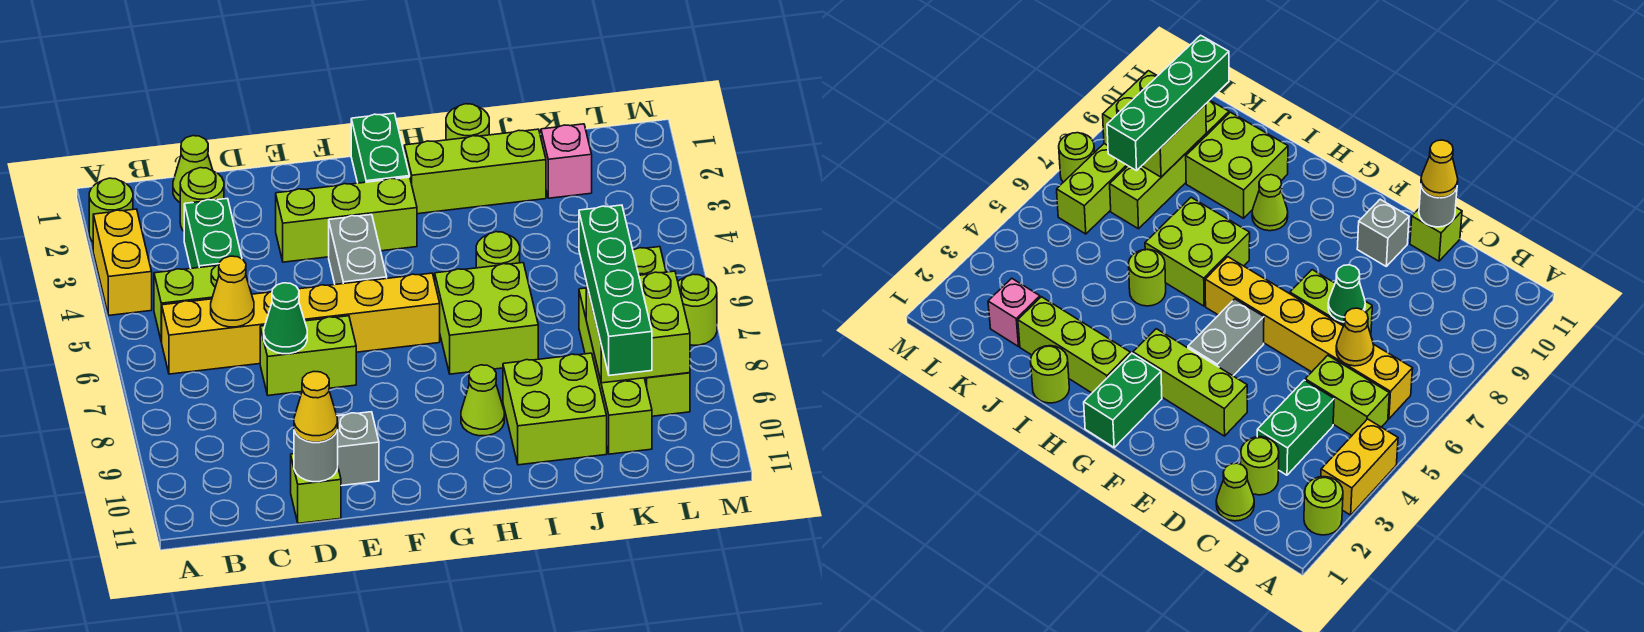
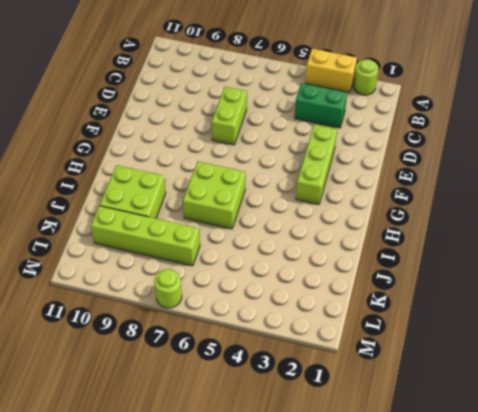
none -> lime 1x2 brick [154,265,219,342]
none -> yellow 1x6 brick [162,273,440,374]
none -> lime 1x1 cone [173,136,213,202]

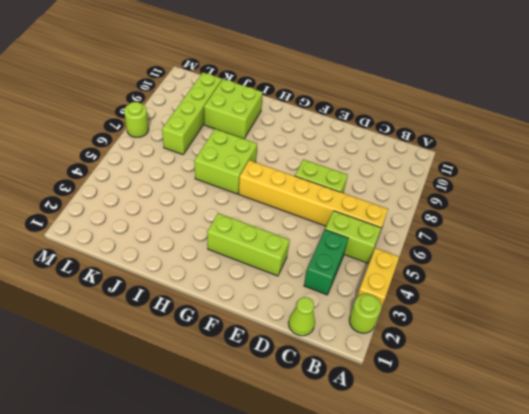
none -> lime 1x1 round brick [180,168,224,231]
none -> lime 1x1 brick [291,454,341,523]
none -> grey 1x1 brick [337,412,379,486]

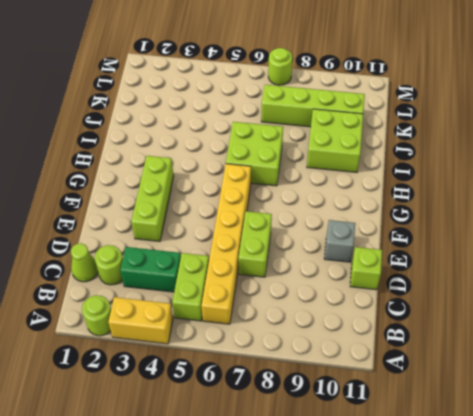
none -> grey 1x2 brick [329,215,387,284]
none -> green 1x2 brick [351,113,409,183]
none -> lime 1x3 brick [404,129,546,214]

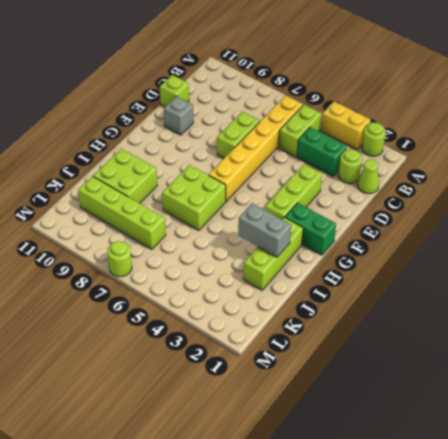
grey 1x2 brick [238,203,291,257] -> grey 1x2 brick moved to [329,215,387,284]
none -> lime 1x1 cone [461,365,504,436]
none -> lime 1x1 round brick [446,104,489,140]
none -> lime 1x1 round brick [476,232,520,268]

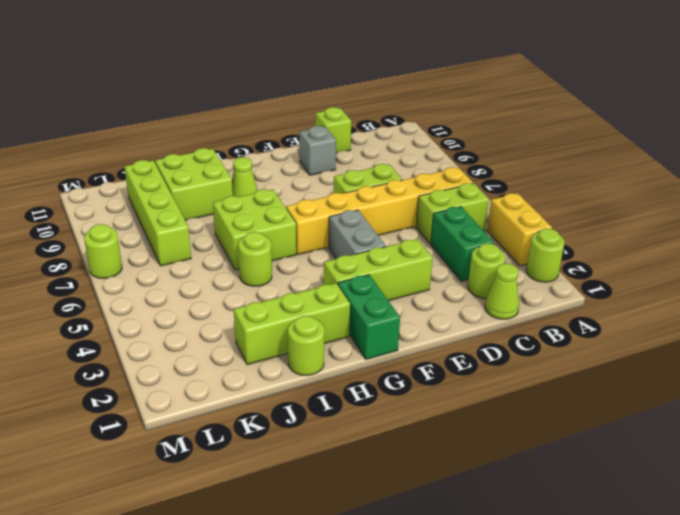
none -> pink 1x1 brick [541,124,592,198]
none -> lime 1x4 brick [633,247,690,416]
none -> yellow 1x1 cone [211,256,254,327]

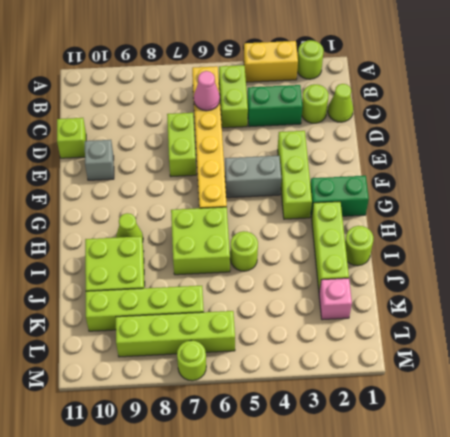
pink 1x1 cone [194,71,220,111] -> yellow 1x1 cone [211,256,254,327]
none -> green 1x1 cone [264,283,307,354]
none -> grey 1x1 round brick [294,430,338,482]
none -> lime 2x2 brick [586,271,690,383]

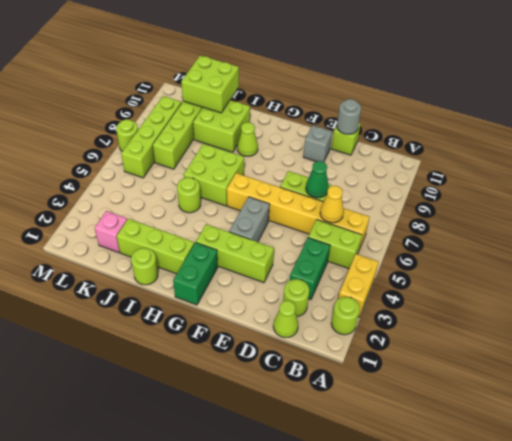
lime 2x2 brick [181,56,239,113] -> lime 2x2 brick moved to [586,271,690,383]
none -> yellow 1x1 cone [294,371,338,442]
none -> green 1x4 brick [579,205,652,375]

